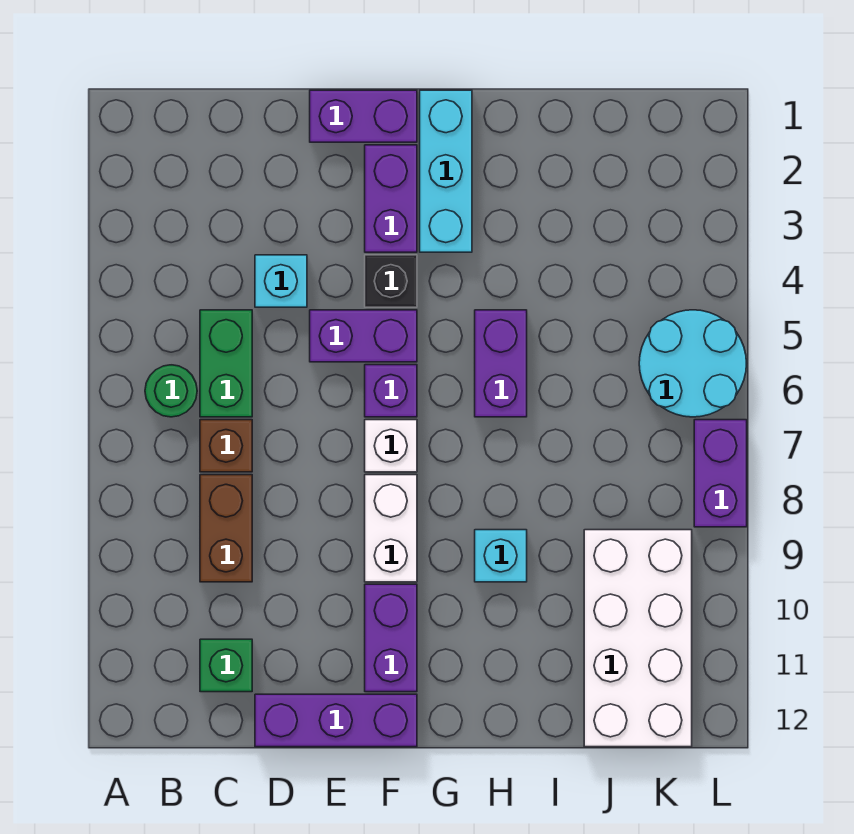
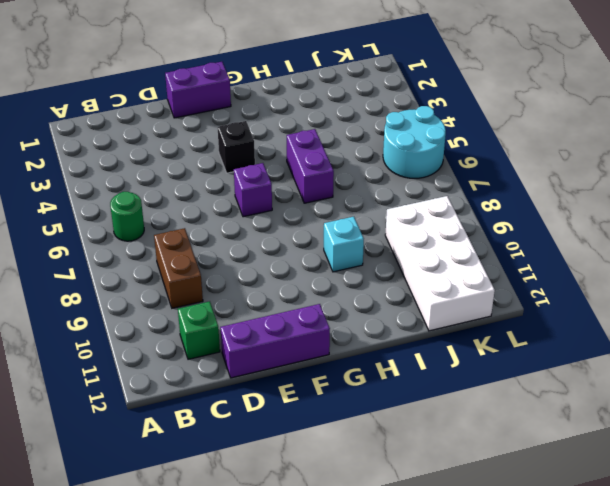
none -> green 1x2 brick [200,310,252,417]
none -> brown 1x1 brick [200,420,252,472]
none -> cyan 1x1 brick [255,255,307,307]

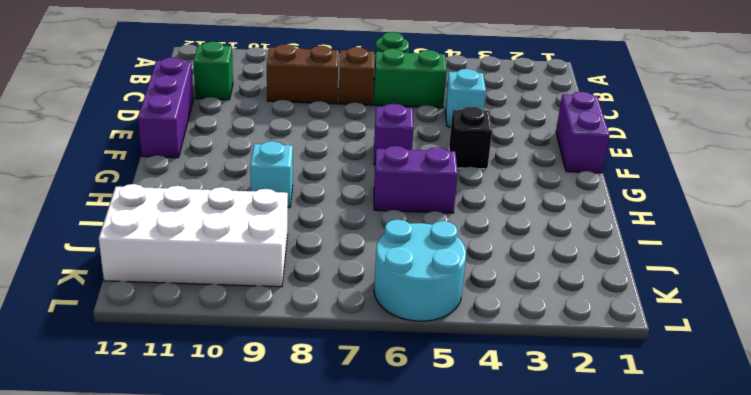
none -> purple 1x2 brick [310,310,417,362]
none -> purple 1x2 brick [365,145,417,252]
none -> white 1x1 brick [365,420,417,472]

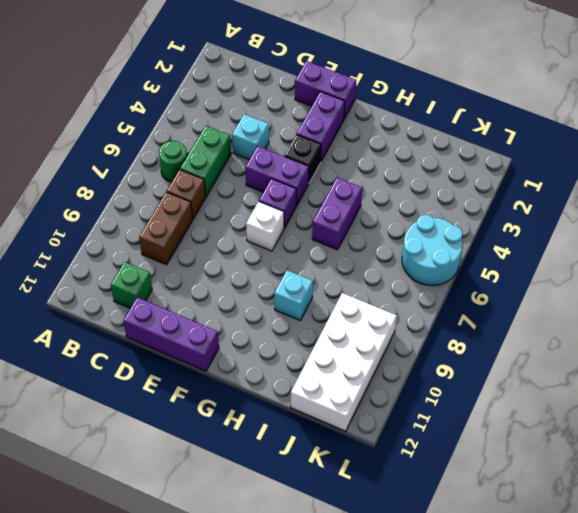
none -> white 1x2 brick [365,475,417,582]
none -> purple 1x2 brick [365,584,417,692]
none -> cyan 1x3 brick [420,90,472,252]

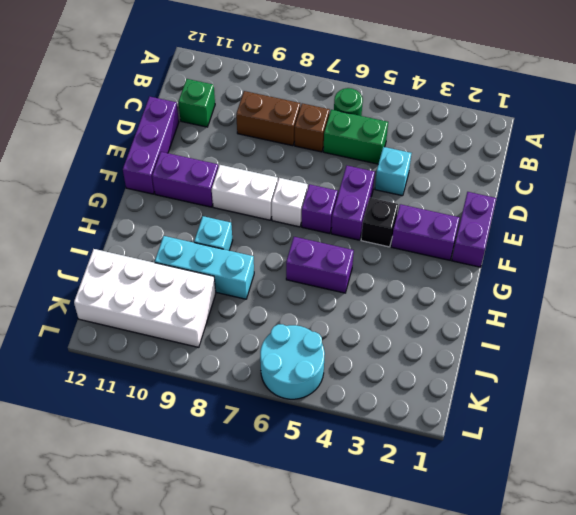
cyan 1x3 brick [155,236,254,299] -> cyan 1x3 brick moved to [420,90,472,252]
none -> purple 1x2 brick [694,420,747,527]

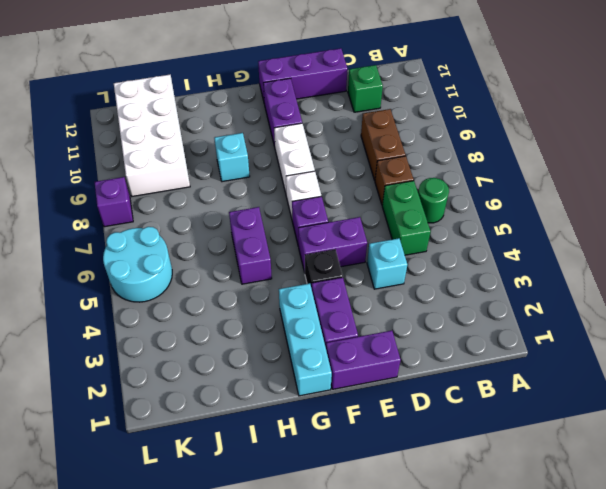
purple 1x1 brick [95,177,133,227] -> purple 1x2 brick [694,420,747,527]

